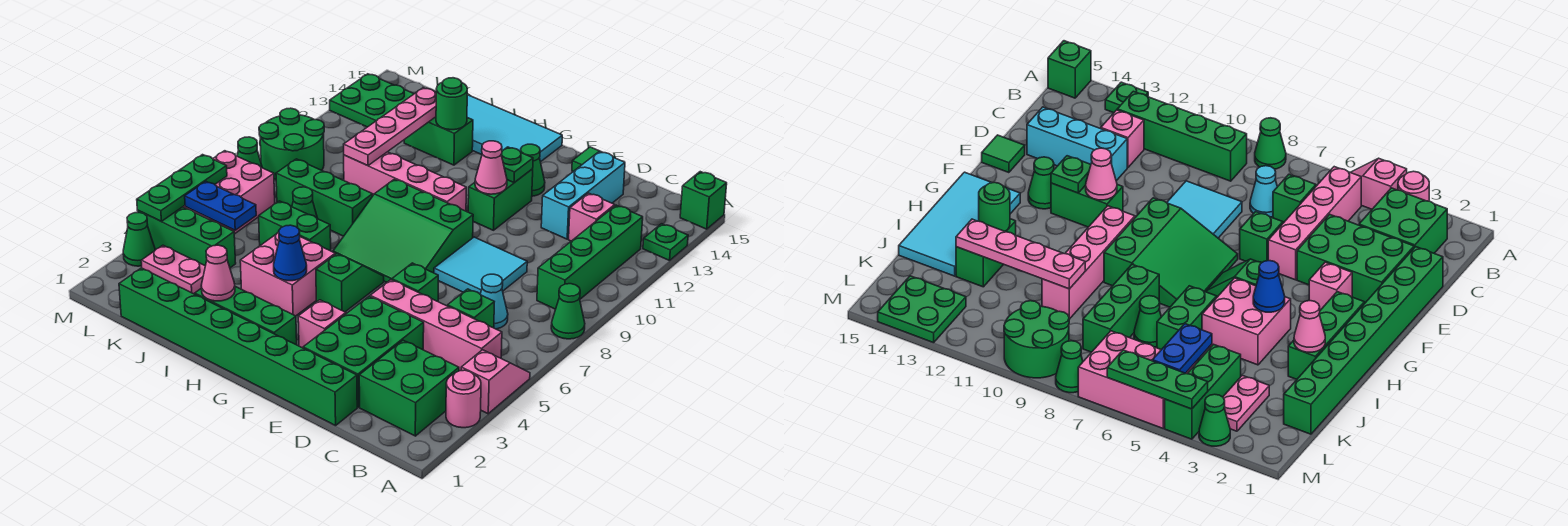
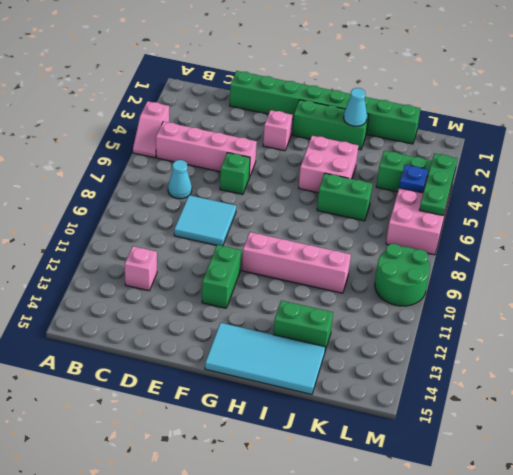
cyan 1x1 cone [344,88,367,126] -> pink 1x1 cone [201,245,235,301]
blue 1x1 plate [399,165,428,193] -> blue 1x2 plate [185,181,256,230]
none -> pink 1x1 round brick [446,370,481,428]
none -> green 1x1 cone [551,284,585,339]
none -> green 1x1 plate [643,224,688,261]
none -> green 1x1 brick [680,172,727,229]

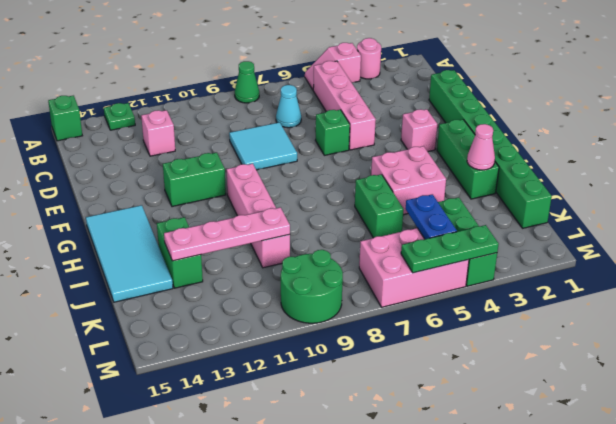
none -> green 2x2 brick [359,340,459,436]
none -> green 1x4 brick [537,205,643,309]
none -> green 1x1 brick [447,289,494,328]
none -> green 2x3 brick [303,296,424,407]

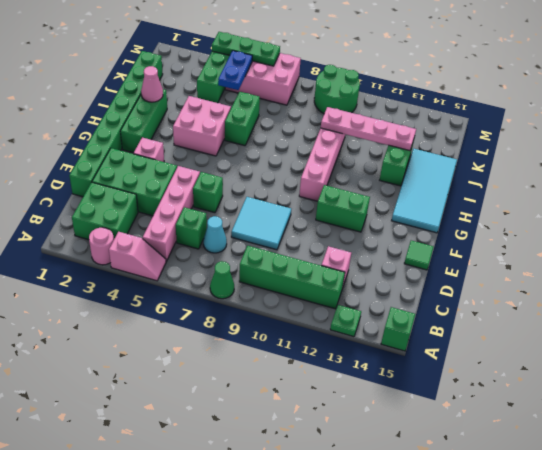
none -> cyan 1x3 brick [541,151,625,239]
none -> green 3x3 slope [333,179,473,282]
none -> green 1x1 cone [520,144,545,196]
none -> green 1x2 slope [316,253,384,312]

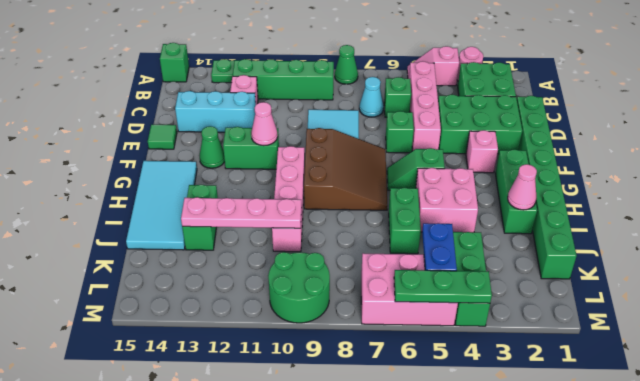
brown 3x3 slope [304,128,388,210] -> green 3x3 slope [333,179,473,282]
none -> green 1x3 brick [276,159,373,236]
none -> green 1x1 cone [292,187,318,219]
none -> pink 1x2 plate [141,245,205,294]
none -> green 2x2 plate [330,74,414,127]

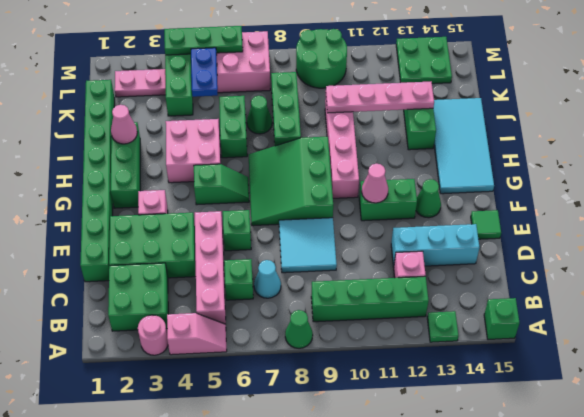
pink 1x2 plate [115,69,166,97] -> pink 1x2 plate turned to [141,245,205,294]
none -> green 1x1 cone [123,213,155,266]
none -> green 1x1 cone [237,137,262,168]
none -> green 1x1 plate [501,147,533,183]
none -> blue 1x1 cone [274,225,307,281]

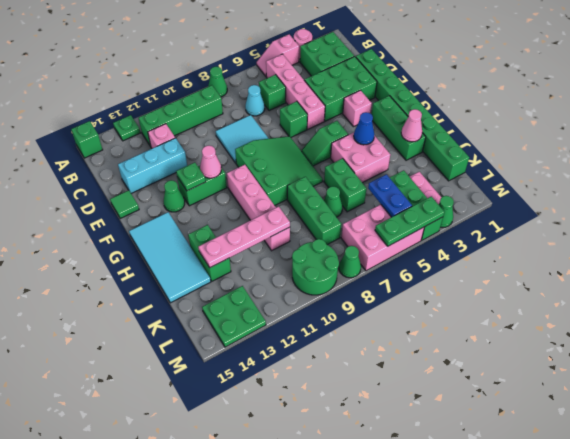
none -> green 1x1 round brick [436,78,467,130]

